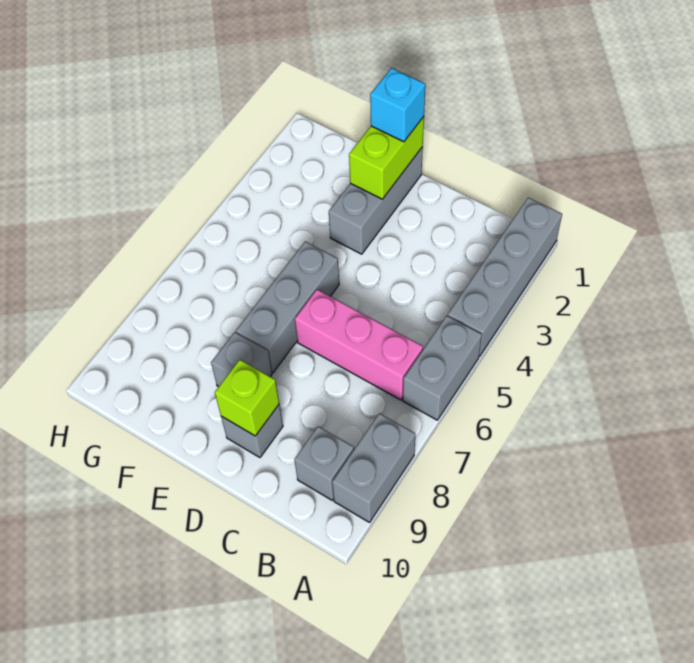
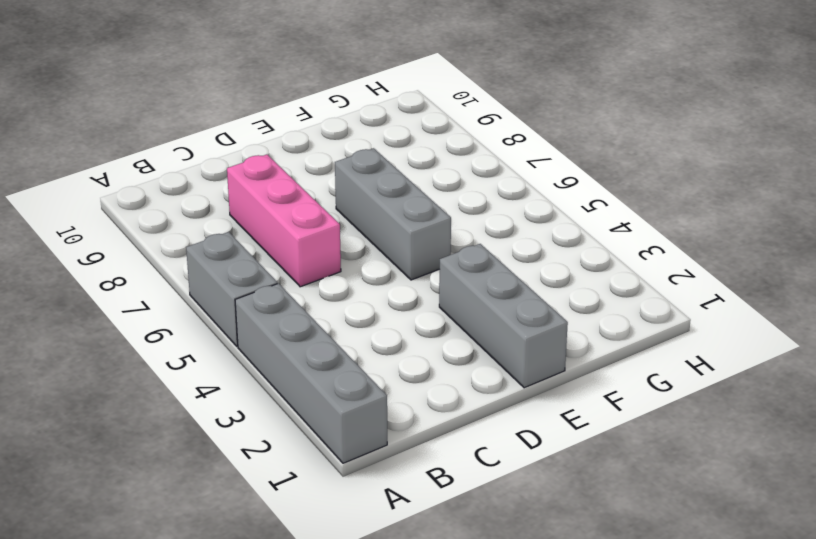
pink 1x3 brick [227,155,341,287] -> pink 1x3 brick turned to [295,290,423,400]
none -> grey 1x2 brick [332,413,415,522]
none -> grey 1x1 brick [294,426,354,500]
none -> grey 1x1 brick [221,405,283,457]

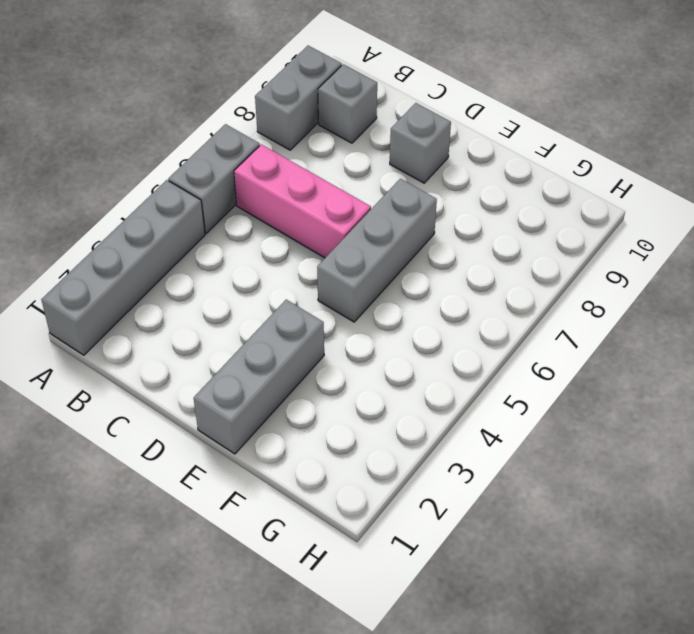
none -> grey 1x1 brick [211,332,272,387]
none -> lime 1x1 brick [215,360,279,436]
none -> lime 1x2 brick [349,117,424,199]

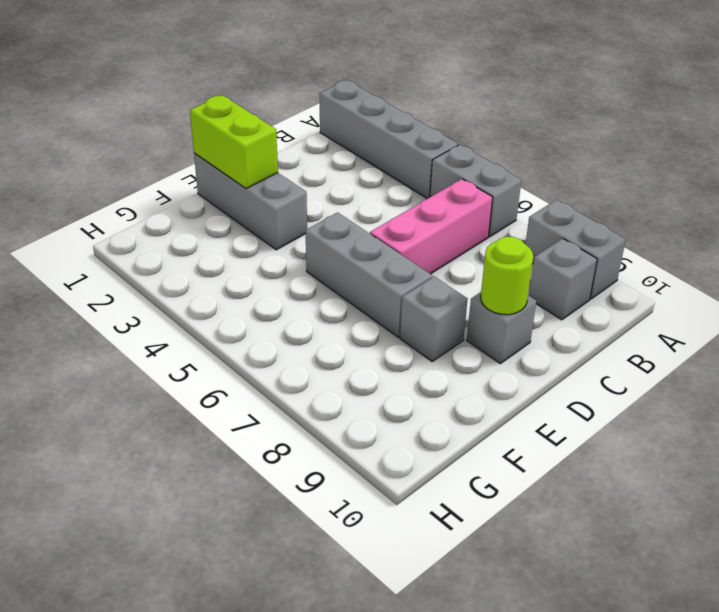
lime 1x1 round brick [481,237,533,315] -> lime 1x1 brick [215,360,279,436]
none -> cyan 1x1 brick [370,68,425,142]

